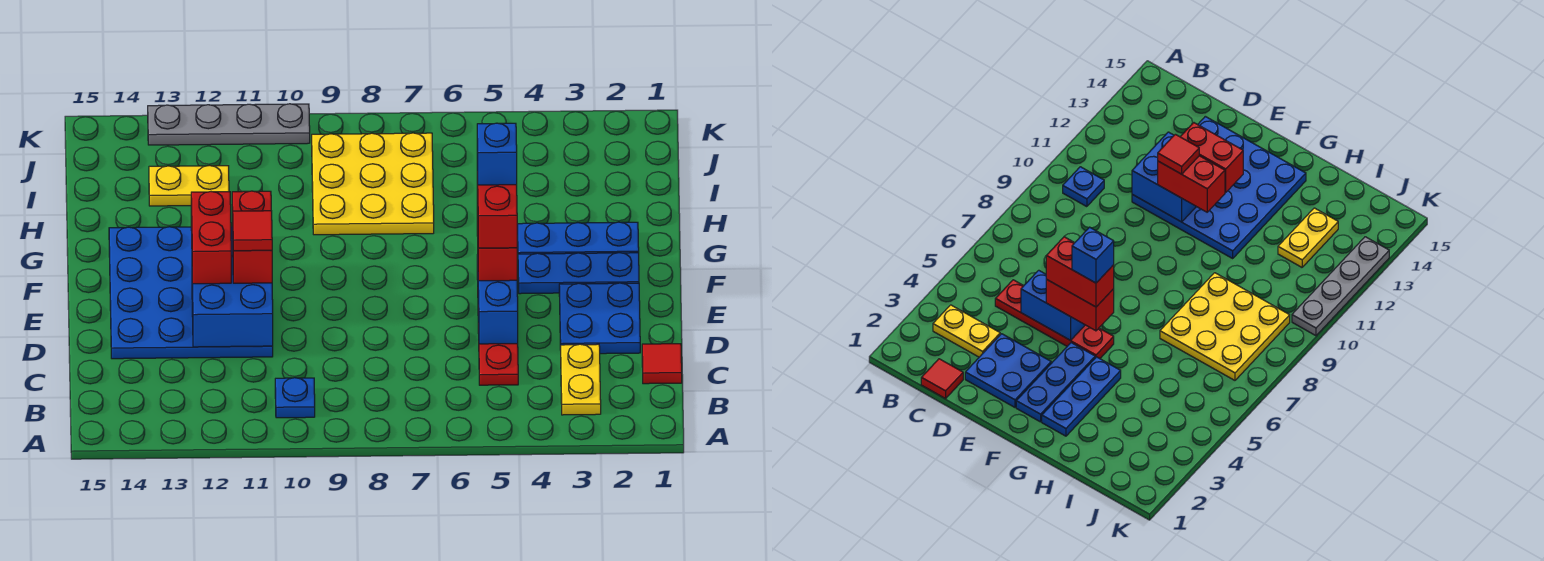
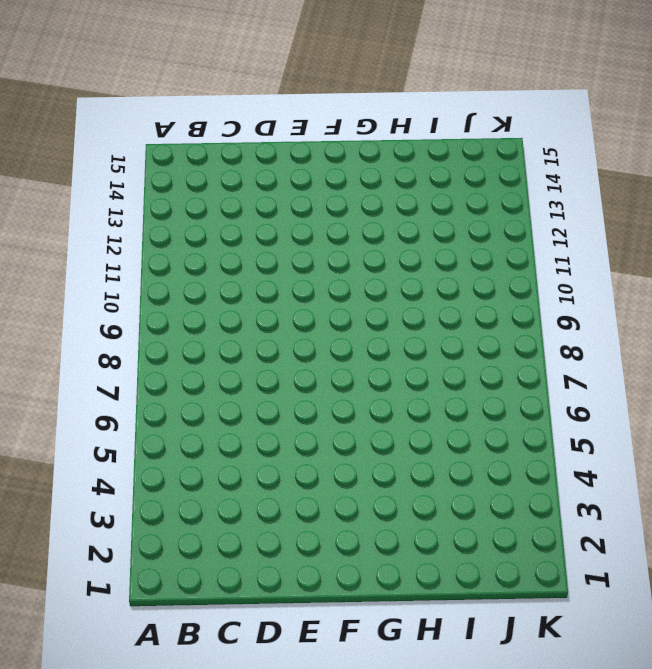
none -> yellow 1x2 plate [561,344,601,415]
none -> blue 1x1 plate [275,378,315,418]
none -> red 1x1 tile [642,344,682,384]

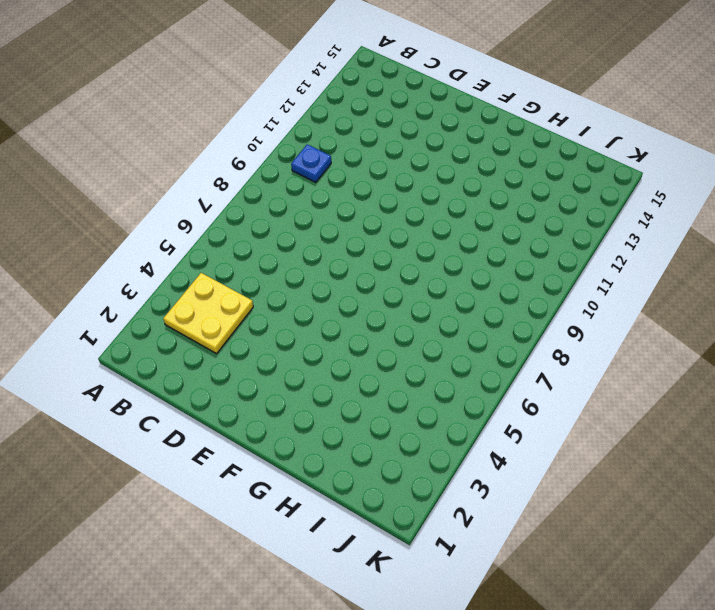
yellow 2x2 plate [163,273,253,354] -> yellow 1x2 plate [561,344,601,415]
none -> red 1x1 tile [642,344,682,384]
none -> red 1x4 plate [477,255,518,385]
none -> blue 2x2 plate [559,283,640,354]

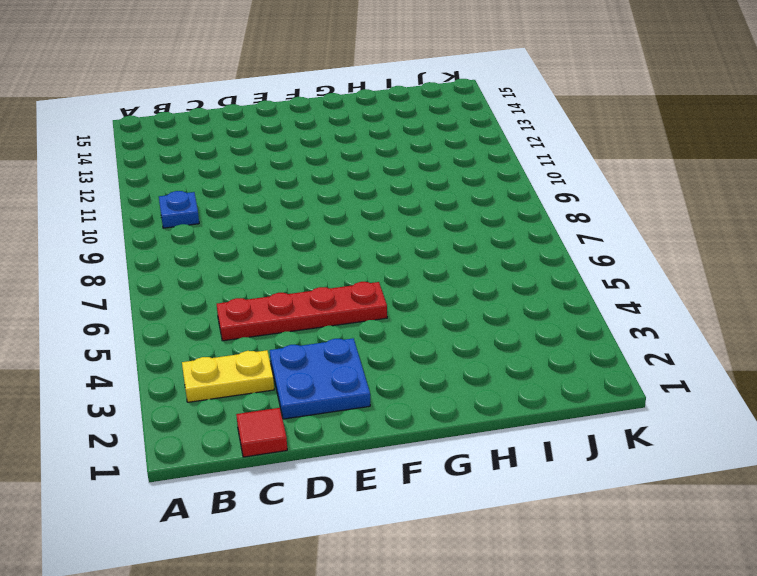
none -> blue 4x4 plate [109,227,273,359]
none -> blue 1x3 plate [518,253,639,294]
none -> blue 1x3 plate [517,222,639,254]

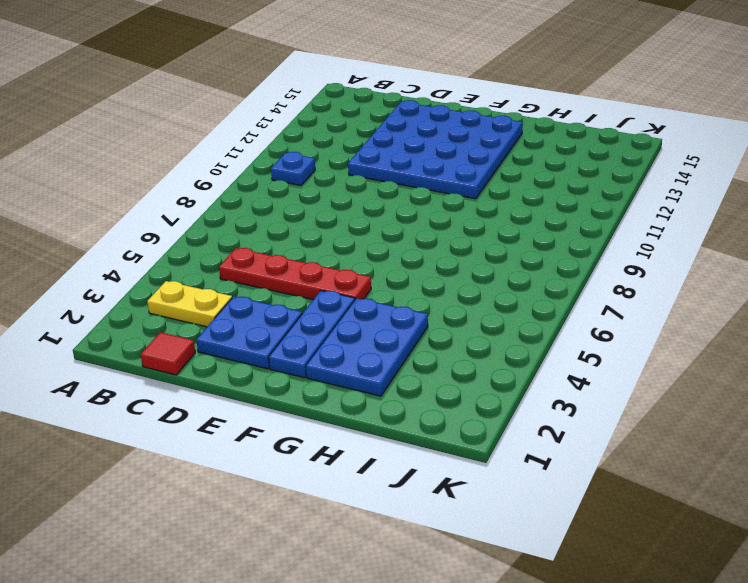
blue 2x3 plate [306,298,428,396] -> blue 1x3 plate [517,222,639,254]
none -> yellow 3x3 plate [312,133,434,235]
none -> yellow 1x2 plate [149,165,229,206]
none -> grey 1x4 plate [148,104,310,145]

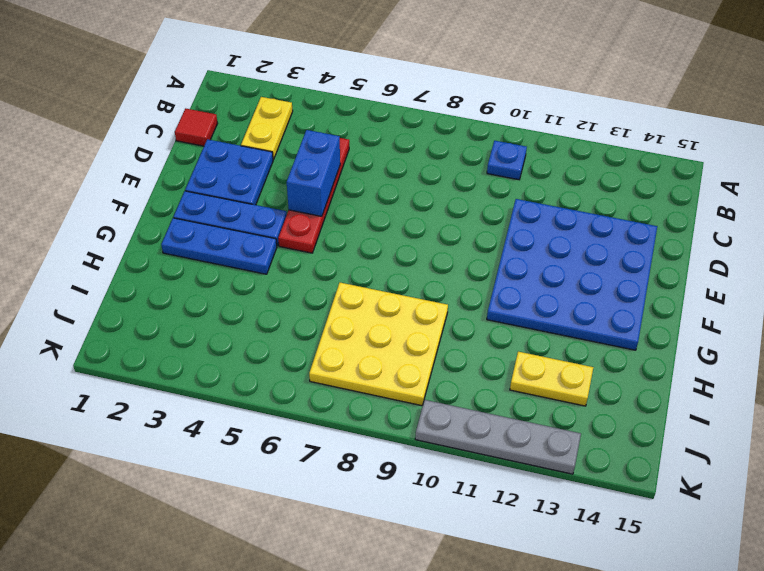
none -> blue 2x2 brick [192,255,273,347]
none -> red 1x2 brick [477,204,517,281]
none -> red 1x2 brick [232,191,272,283]

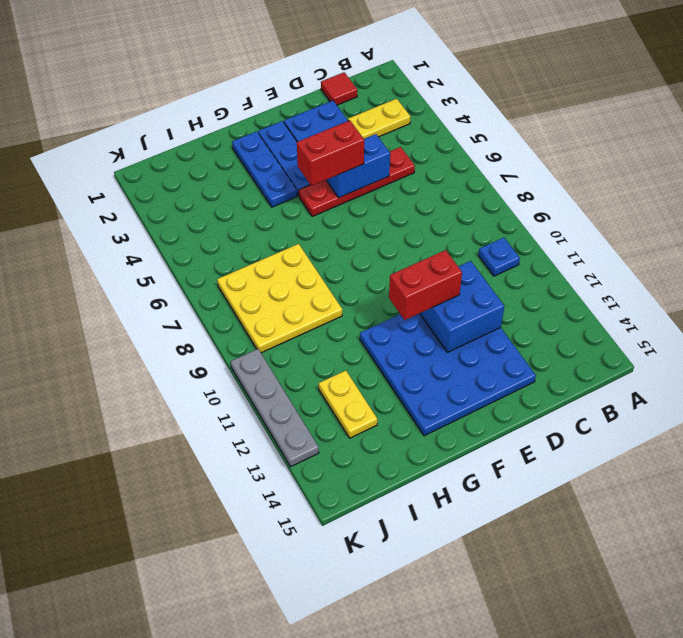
none -> red 1x2 brick [191,192,231,284]
none -> red 1x2 brick [477,172,517,248]
none -> red 1x1 tile [233,211,272,251]

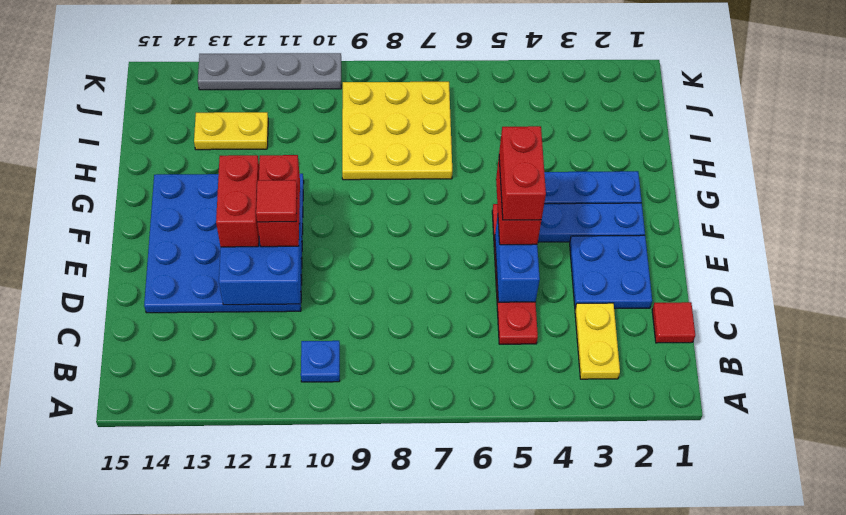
none -> blue 1x1 brick [477,123,517,185]

